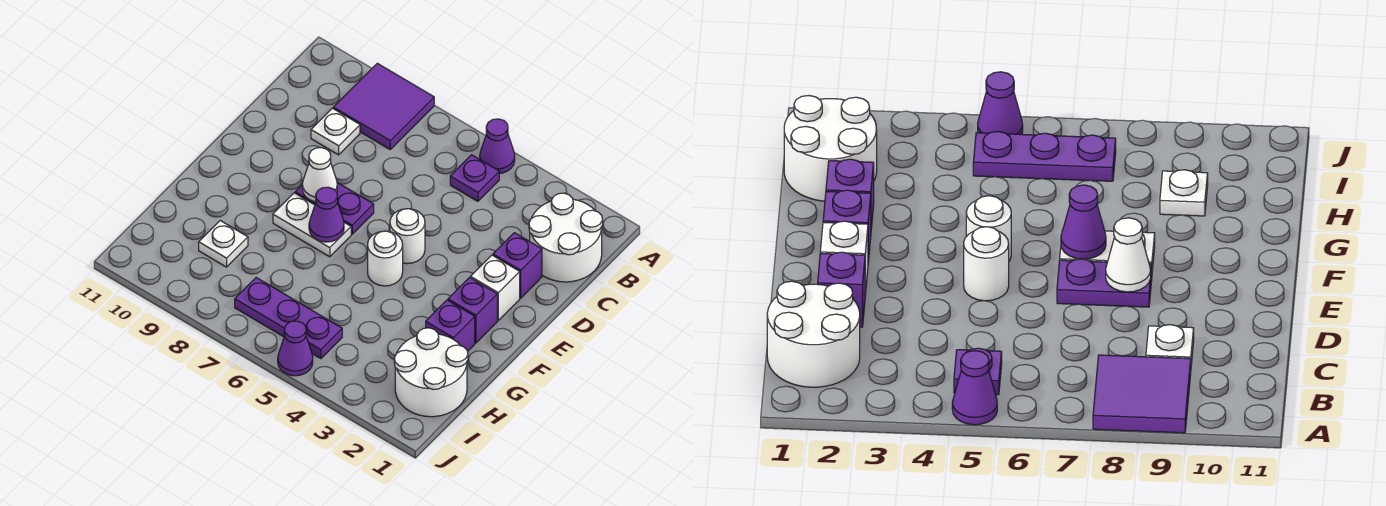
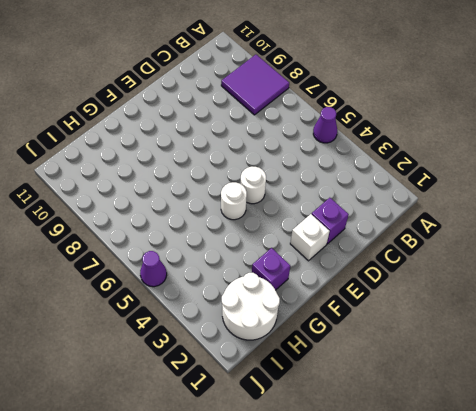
none -> white 2x2 round brick [529,193,603,282]
none -> purple 1x1 plate [450,155,499,201]
none -> white 1x1 plate [311,108,360,155]

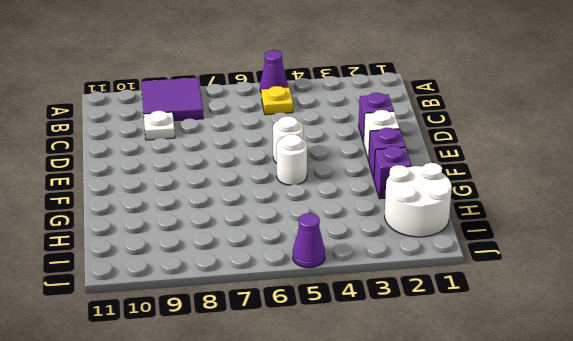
yellow 1x1 plate [261,86,293,115] -> purple 1x1 plate [450,155,499,201]
none -> white 2x2 round brick [529,193,603,282]
none -> purple 1x2 plate [295,183,374,234]
none -> white 1x2 plate [273,193,351,257]

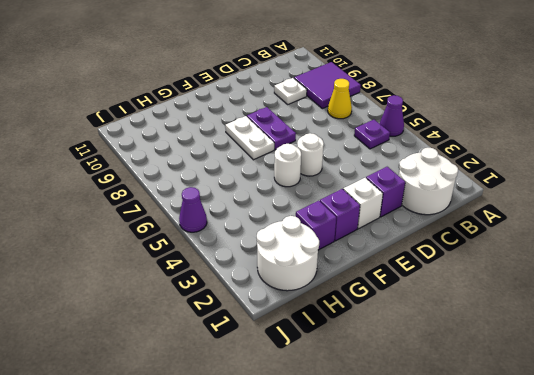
yellow 1x1 cone [328,79,352,119] -> none
none -> white 1x1 plate [199,221,248,267]
none -> purple 1x3 plate [235,278,342,359]
none -> white 1x1 cone [302,148,337,202]

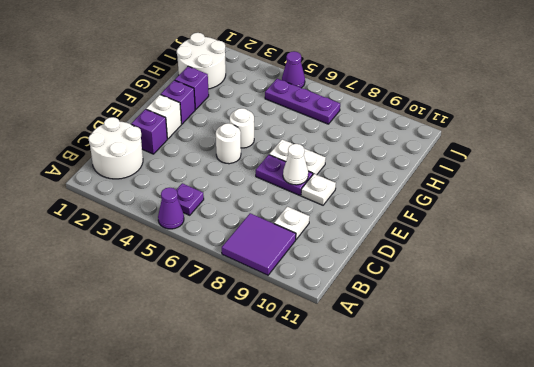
white 1x1 plate [301,174,336,205] -> white 1x1 plate moved to [199,221,248,267]
none -> purple 1x1 cone [309,187,344,242]

